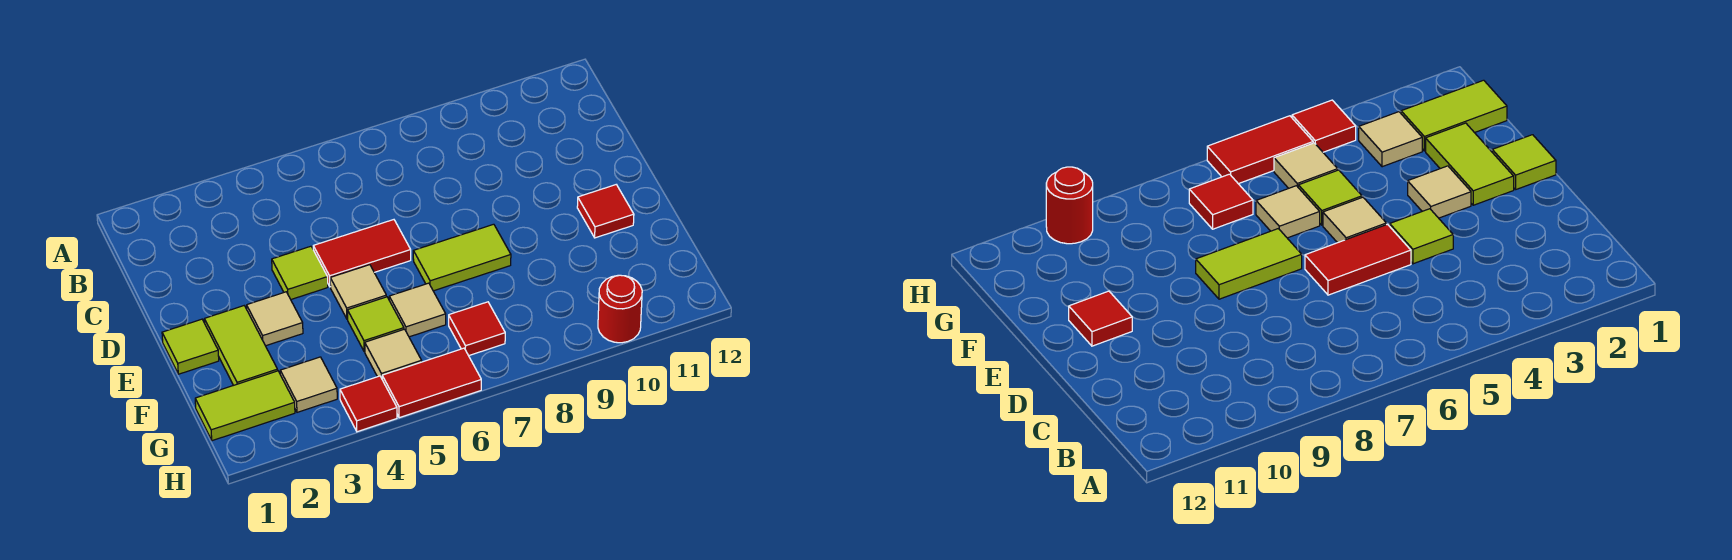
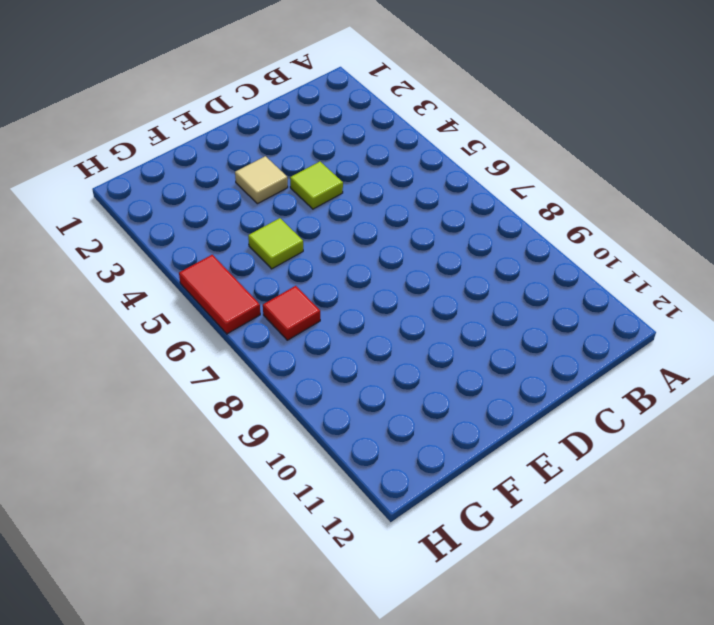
none -> red 1x2 tile [313,220,411,287]
none -> lime 1x1 tile [162,319,219,374]
none -> lime 1x2 tile [204,306,278,385]

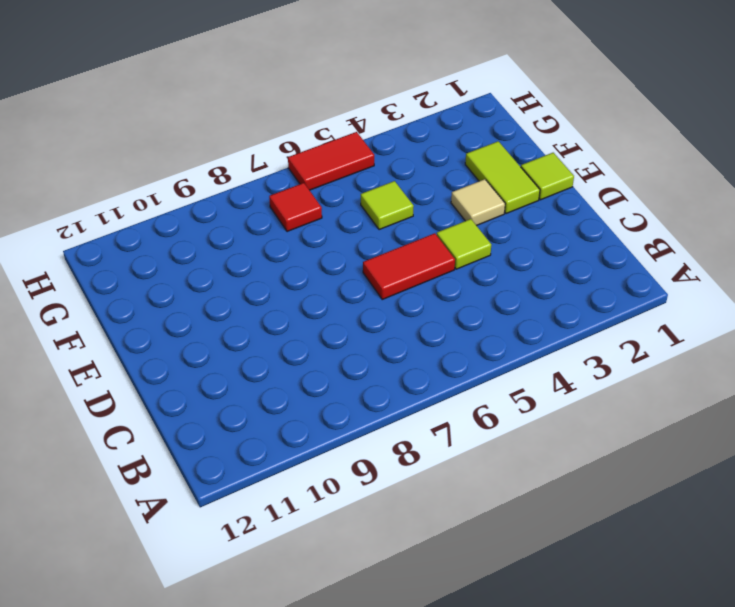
none -> tan 1x1 tile [330,265,386,319]
none -> lime 1x2 tile [413,224,511,291]
none -> red 1x1 tile [577,185,634,238]

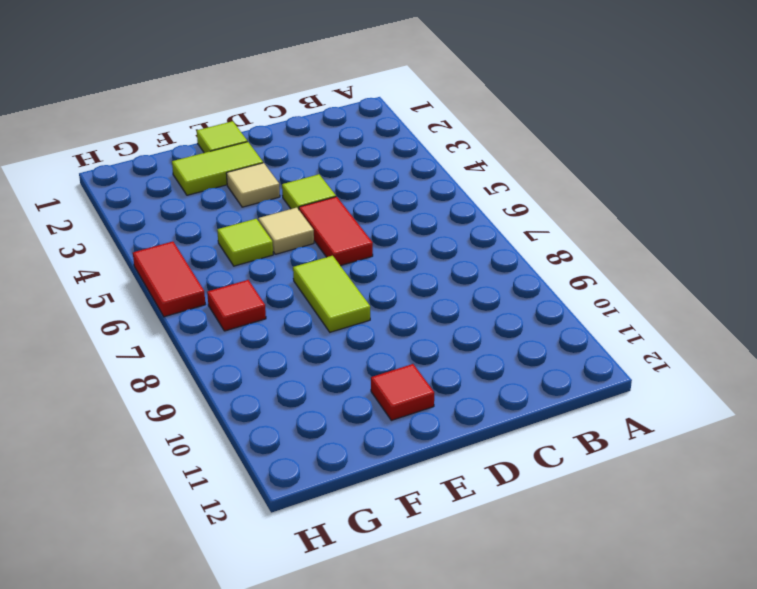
none -> tan 1x1 tile [389,283,446,337]
none -> lime 1x2 tile [195,371,295,441]
none -> tan 1x1 tile [280,357,337,412]

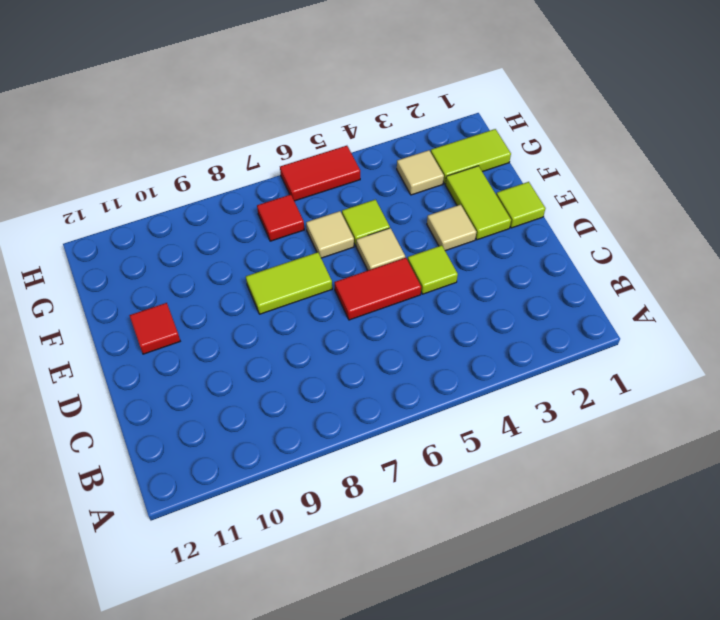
none -> tan 1x1 tile [365,329,422,378]
none -> red 1x1 tile [340,376,397,432]
none -> red 1x1 round brick [598,275,642,343]

